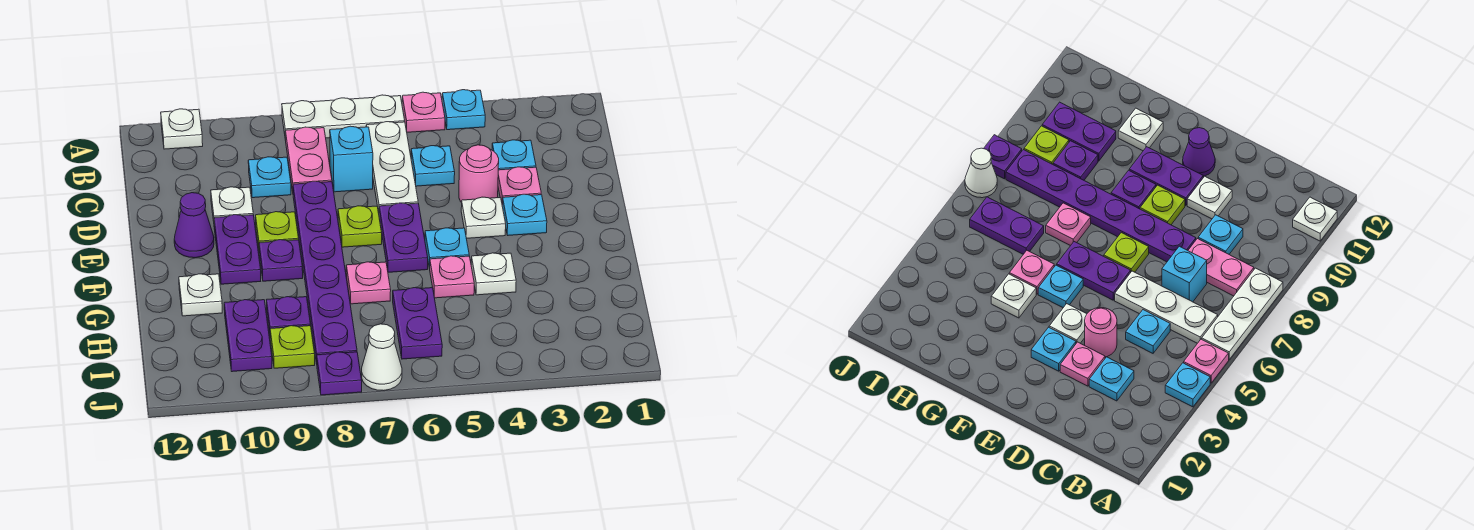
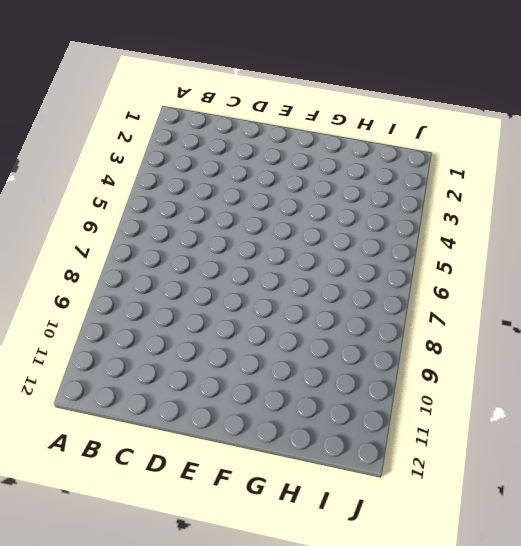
none -> cyan 1x1 plate [442,90,485,130]
none -> pink 1x1 plate [402,92,445,132]
none -> white 1x3 plate [282,95,405,140]
none -> white 1x1 plate [161,109,203,149]

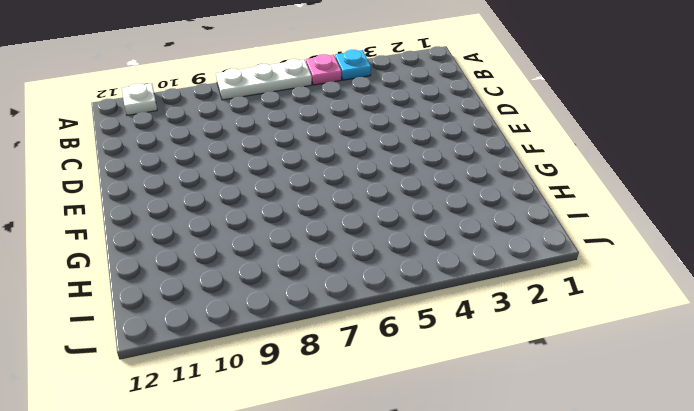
none -> white 1x3 plate [366,122,418,213]
none -> pink 1x2 plate [286,127,332,191]
none -> cyan 1x1 plate [492,140,536,170]
none -> cyan 1x1 plate [411,146,455,186]

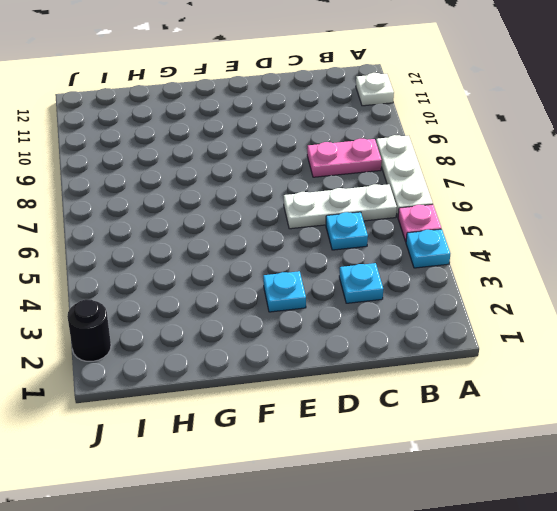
black 1x1 round brick [67,299,111,361] -> none
none -> cyan 1x1 brick [330,126,373,192]
none -> cyan 1x1 plate [248,157,291,198]
none -> pink 1x1 plate [498,167,541,204]
none -> pink 1x1 round brick [459,145,499,203]

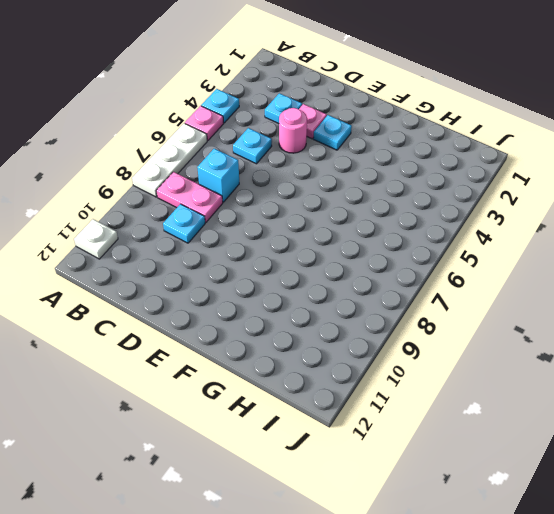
none -> white 1x3 plate [366,122,418,213]
none -> purple 1x6 plate [293,181,357,364]
none -> white 1x1 plate [211,187,253,221]
none -> white 1x1 plate [461,197,506,238]

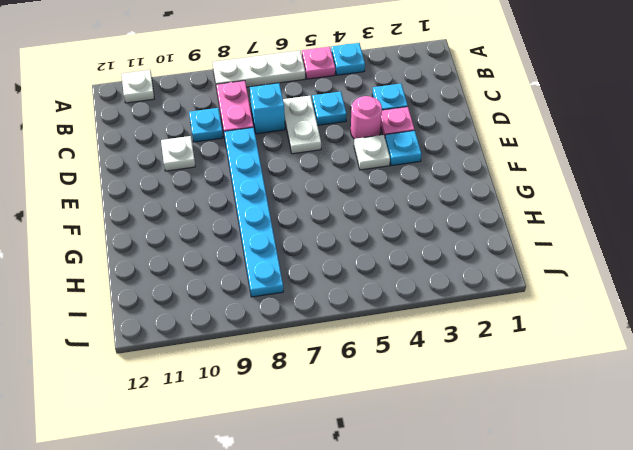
white 1x2 plate [283,96,321,154] -> white 1x3 plate [366,122,418,213]
cyan 1x6 plate [224,127,283,297] -> purple 1x6 plate [293,181,357,364]
none -> purple 1x2 plate [379,203,428,272]
none -> lime 1x1 plate [338,206,382,247]
none -> lime 1x1 plate [256,212,299,248]
none -> purple 1x2 plate [214,215,261,284]

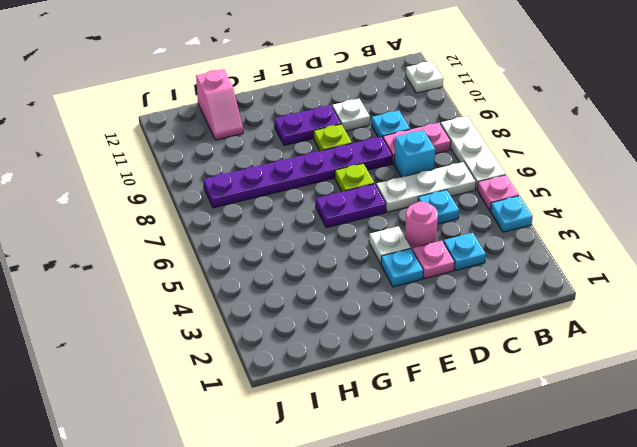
pink 1x2 slope [196,69,243,140] -> none
none -> purple 1x1 cone [174,193,214,258]
none -> cyan 1x1 plate [425,228,469,269]
none -> purple 1x1 plate [259,240,303,281]
none -> white 1x1 plate [471,253,516,295]

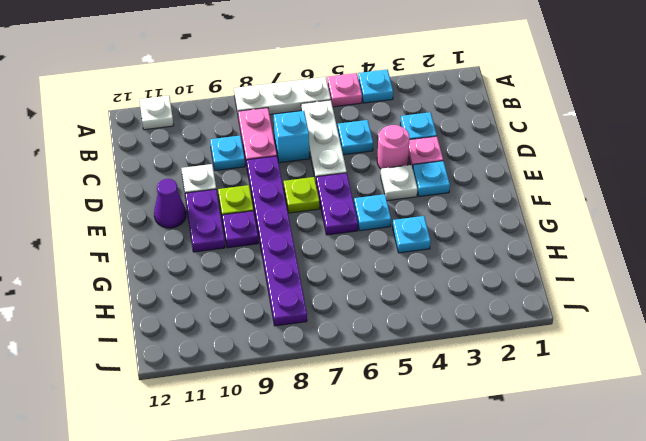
cyan 1x1 plate [393,216,431,253] -> white 1x1 plate [471,253,516,295]
none -> pink 1x1 plate [430,256,474,298]
none -> pink 1x1 plate [346,262,391,304]
none -> white 1x1 plate [179,274,222,316]
none -> purple 1x2 plate [393,288,442,359]

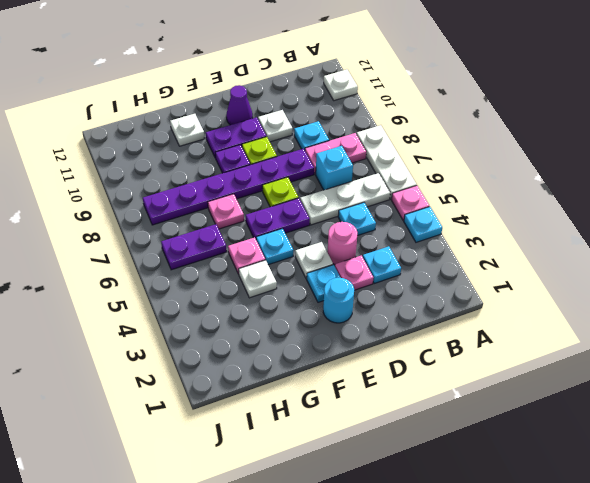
cyan 1x1 round brick [323,278,354,323] -> none
none -> purple 1x1 plate [267,297,310,333]
none -> purple 1x2 plate [224,300,272,372]
none -> lime 1x1 plate [270,326,315,368]
none -> white 1x1 cone [362,324,402,391]

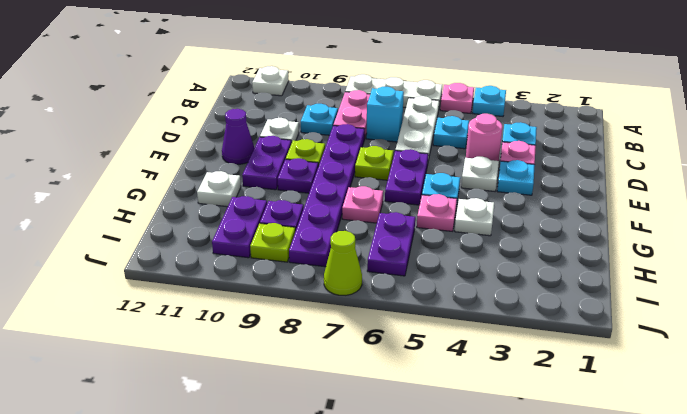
lime 1x1 cone [324,231,362,295] -> white 1x1 cone [362,324,402,391]
none -> purple 1x1 plate [317,352,362,395]

